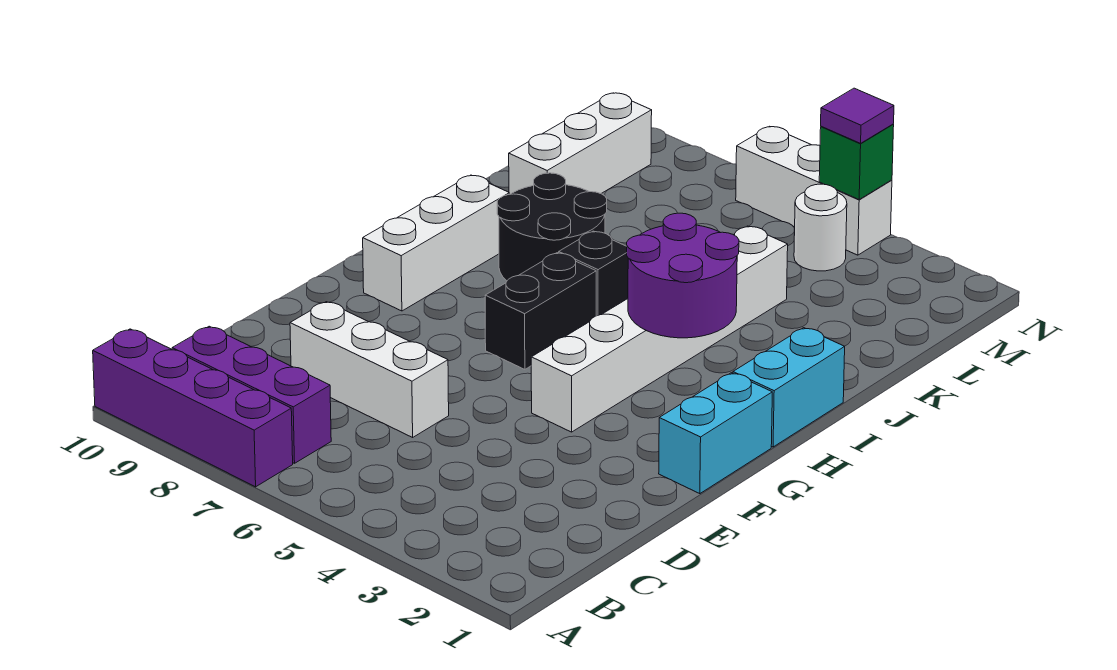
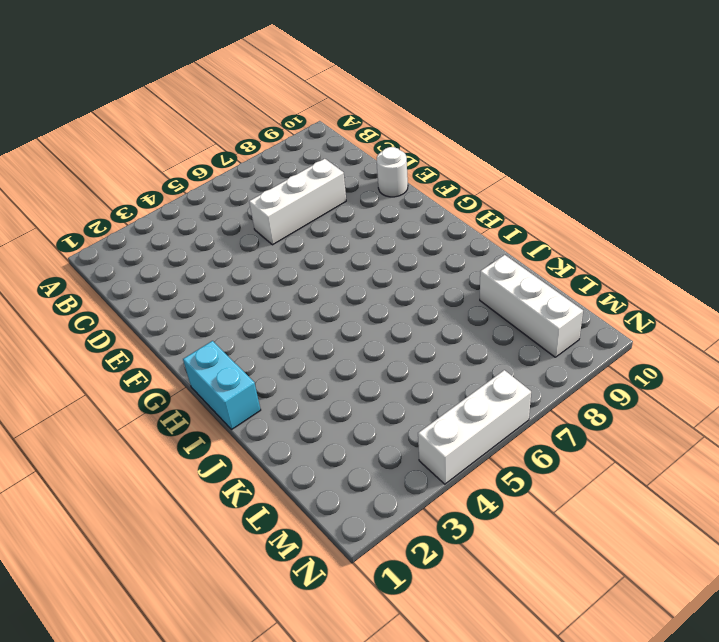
white 1x1 round brick [377,147,408,197] -> white 1x1 round brick moved to [794,184,847,271]
none -> purple 1x4 brick [93,329,293,487]
none -> purple 1x3 brick [172,326,331,463]
none -> cyan 1x2 brick [659,373,772,494]

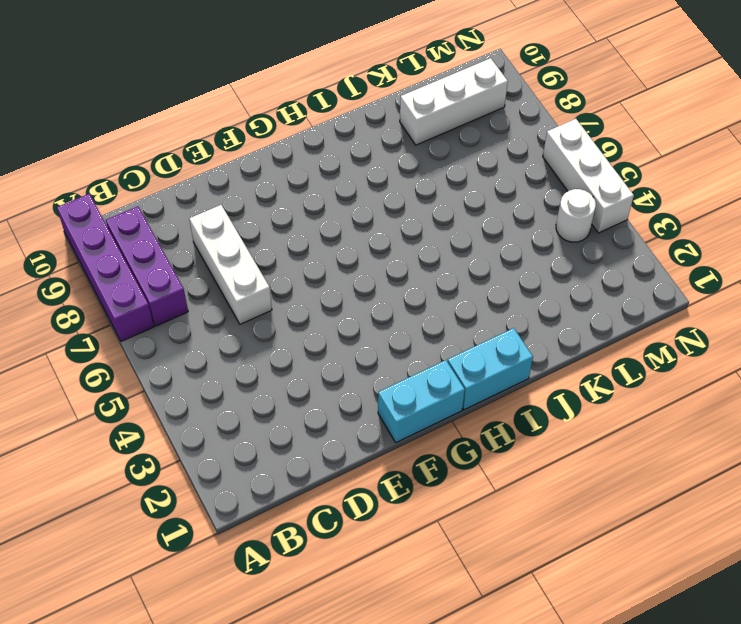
none -> white 1x6 brick [531,226,788,432]
none -> black 1x2 brick [485,253,596,369]
none -> white 1x3 brick [363,175,509,311]

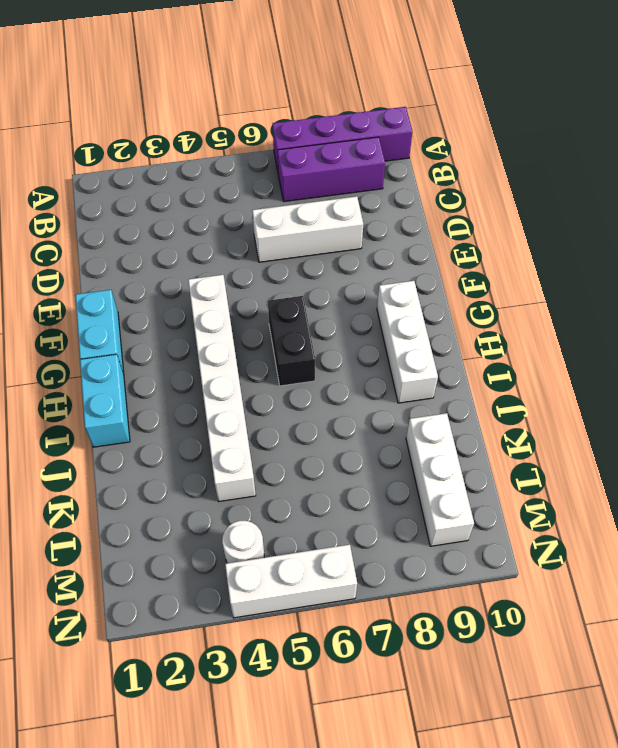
none -> black 1x1 brick [559,231,628,316]
none -> black 2x2 round brick [497,173,607,281]
none -> purple 2x2 round brick [627,213,739,338]

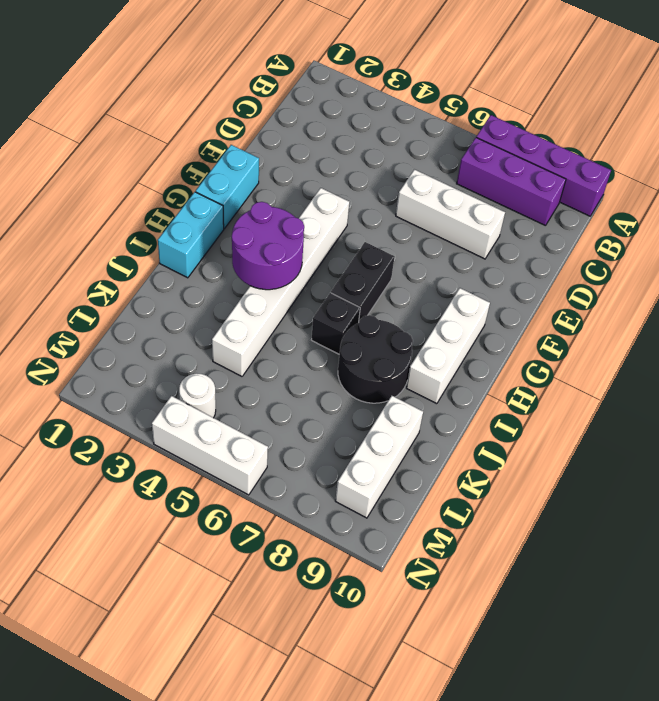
none -> green 1x1 brick [819,124,894,199]
none -> purple 1x1 tile [821,88,894,143]

